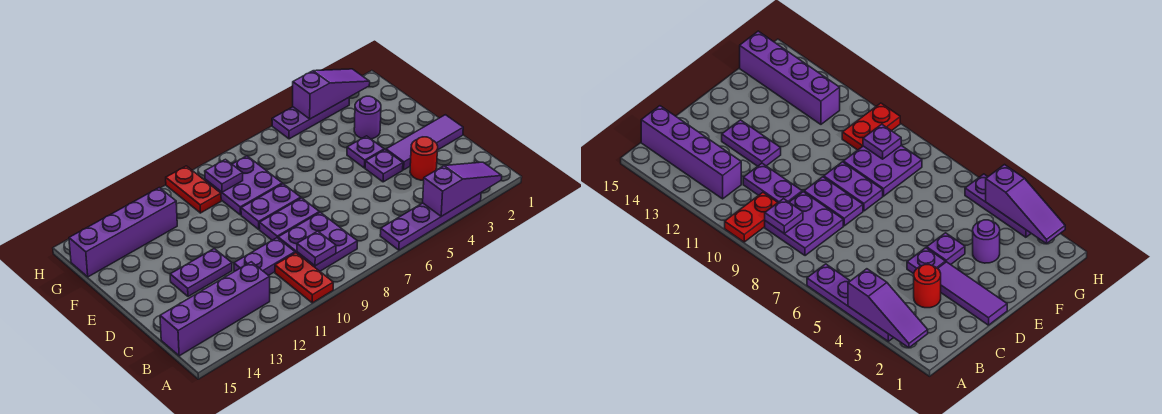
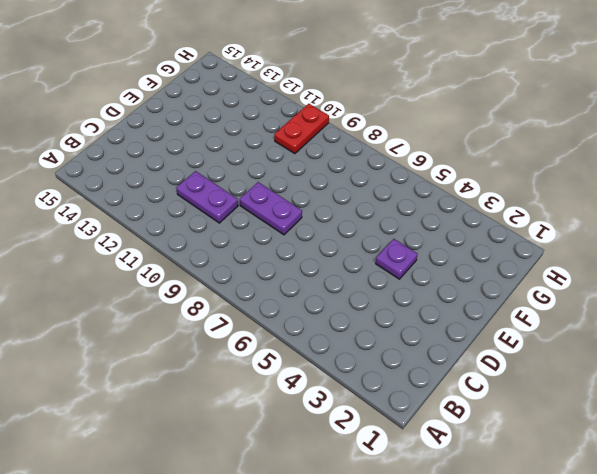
none -> purple 1x4 plate [380,193,481,250]
none -> red 1x2 plate [275,253,333,303]
none -> purple 2x2 plate [278,212,357,271]

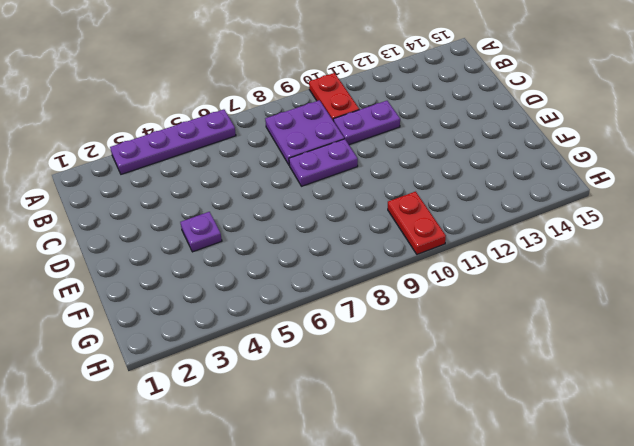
none -> purple 1x4 brick [160,262,270,356]
none -> red 1x1 round brick [410,137,438,180]
none -> purple 1x3 tile [386,115,463,170]

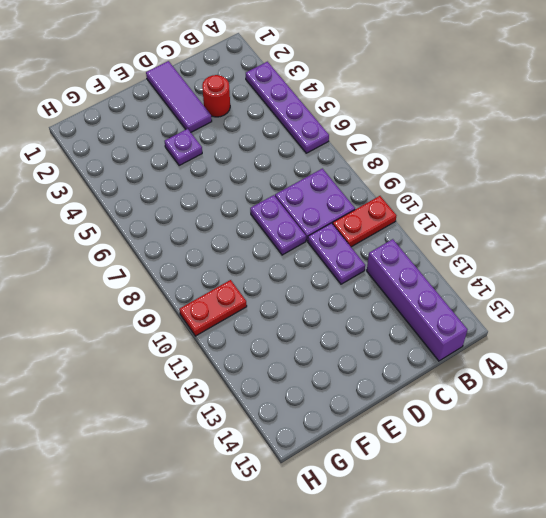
none -> purple 1x1 plate [365,150,403,182]
none -> purple 1x2 plate [170,249,232,296]
none -> purple 1x2 plate [241,184,301,229]

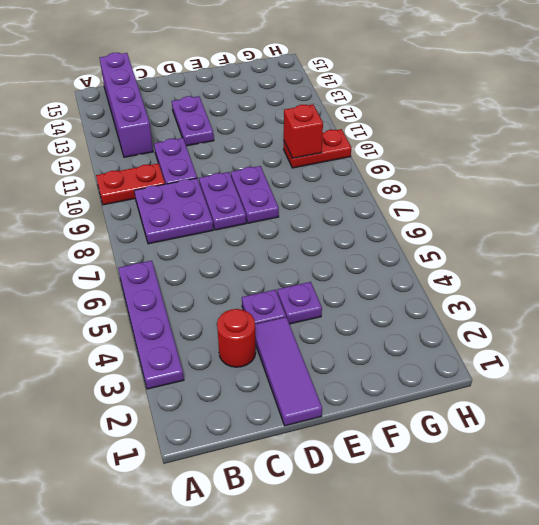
red 1x1 brick [284,104,323,158] -> none
none -> purple 1x1 round brick [354,96,381,139]
none -> purple 2x2 plate [205,156,282,215]
none -> purple 1x4 brick [69,188,177,277]

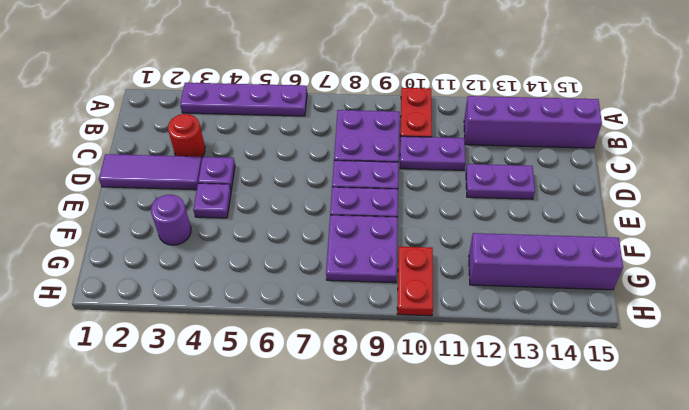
none -> purple 1x3 plate [272,98,349,139]
none -> purple 1x3 slope [423,162,502,216]
none -> purple 1x1 plate [297,231,336,266]

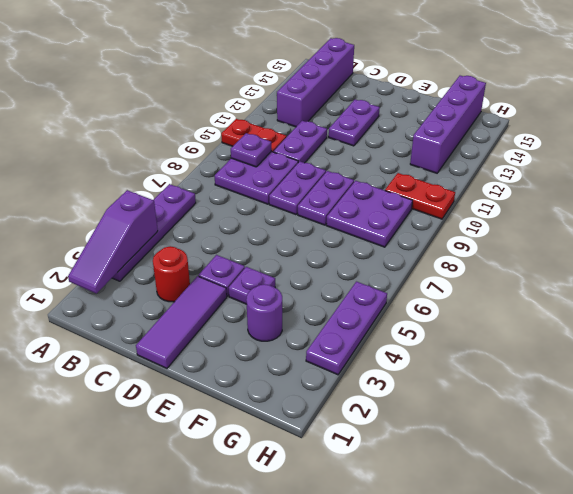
none -> purple 1x1 plate [205,159,243,192]
none -> purple 1x3 slope [293,69,370,119]

